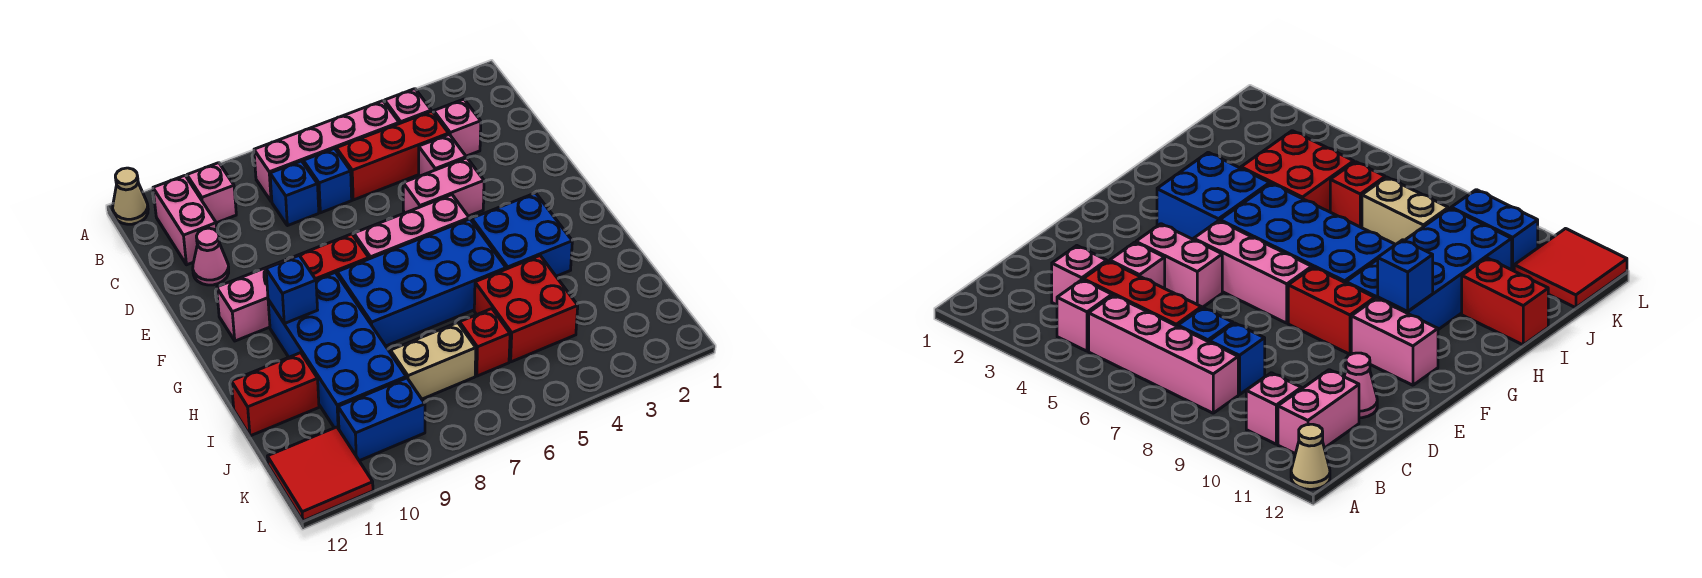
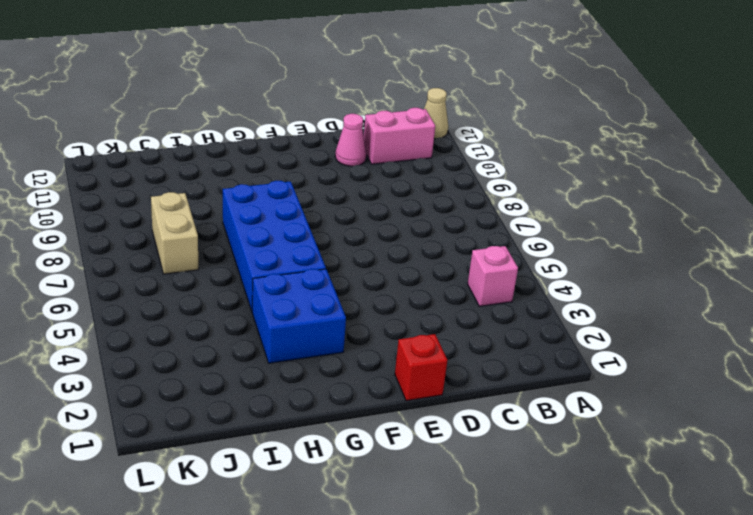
red 1x1 brick [395,334,447,401] -> red 1x1 brick moved to [460,309,510,376]
none -> pink 1x4 brick [254,101,399,202]
none -> pink 1x1 brick [187,163,236,223]
none -> pink 1x1 brick [434,99,481,156]

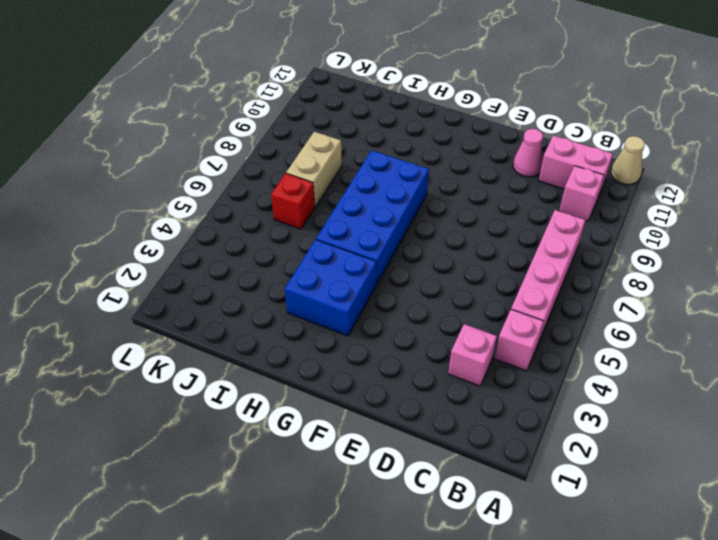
none -> red 1x3 brick [336,111,449,200]
none -> blue 1x1 brick [303,148,352,213]
none -> blue 1x1 brick [270,161,319,226]

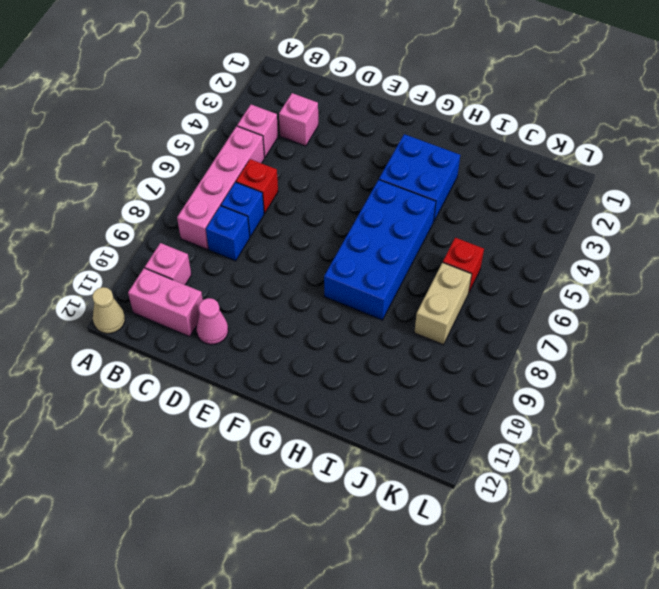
red 1x1 brick [236,159,278,213] -> red 1x3 brick [336,111,449,200]
none -> pink 1x1 brick [419,134,466,176]
none -> pink 1x2 brick [403,158,484,216]
none -> pink 1x3 brick [354,195,469,259]

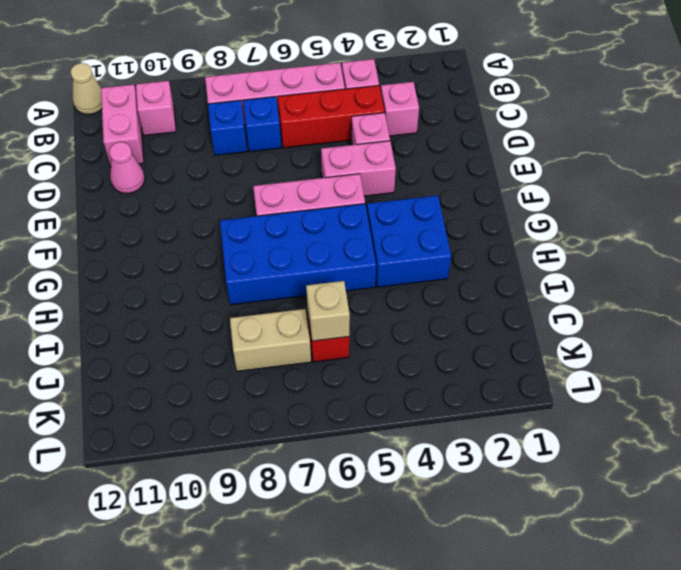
tan 1x1 brick [306,281,350,341] -> none
none -> red 1x2 brick [287,234,369,280]
none -> pink 1x2 brick [217,261,284,341]
none -> blue 2x4 brick [268,272,406,429]

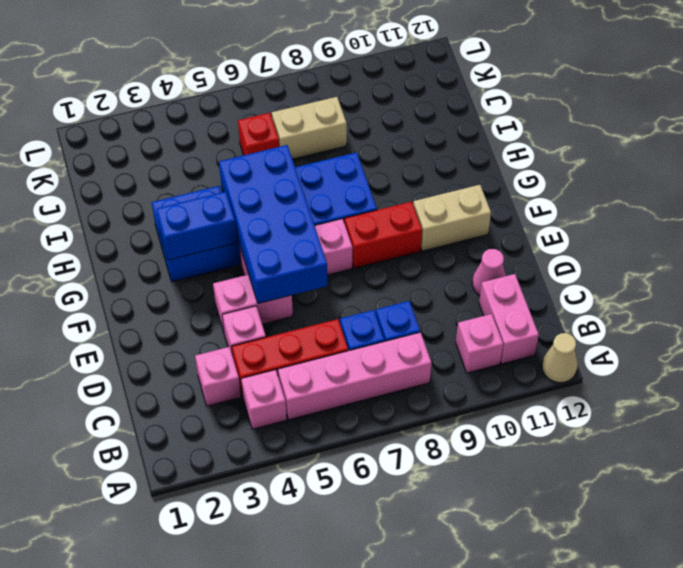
blue 2x4 brick [219,145,327,304] -> blue 2x4 brick moved to [268,272,406,429]
tan 1x2 brick [413,185,491,251] -> pink 1x2 brick [217,261,284,341]
blue 1x2 brick [156,192,237,260] -> blue 1x2 brick moved to [338,378,425,461]
none -> red 2x2 brick [474,256,578,362]
none -> red 1x2 brick [231,353,319,436]
none -> red 2x2 tile [267,427,373,521]

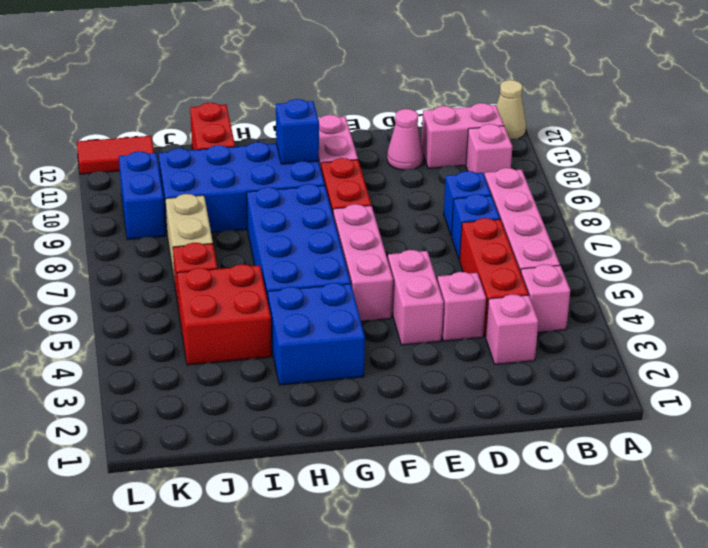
red 1x2 tile [77,136,154,174] -> red 2x2 tile [267,427,373,521]

